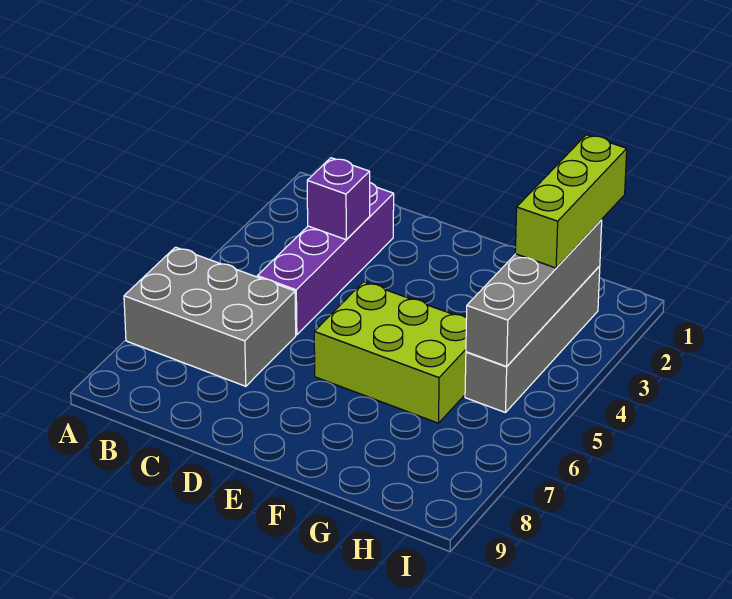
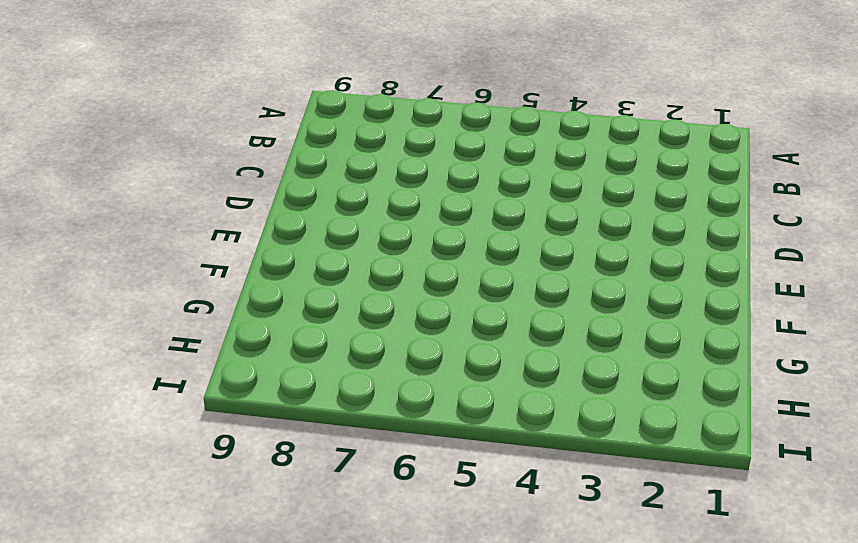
none -> grey 2x3 brick [124,247,296,386]
none -> purple 1x4 brick [257,183,394,335]

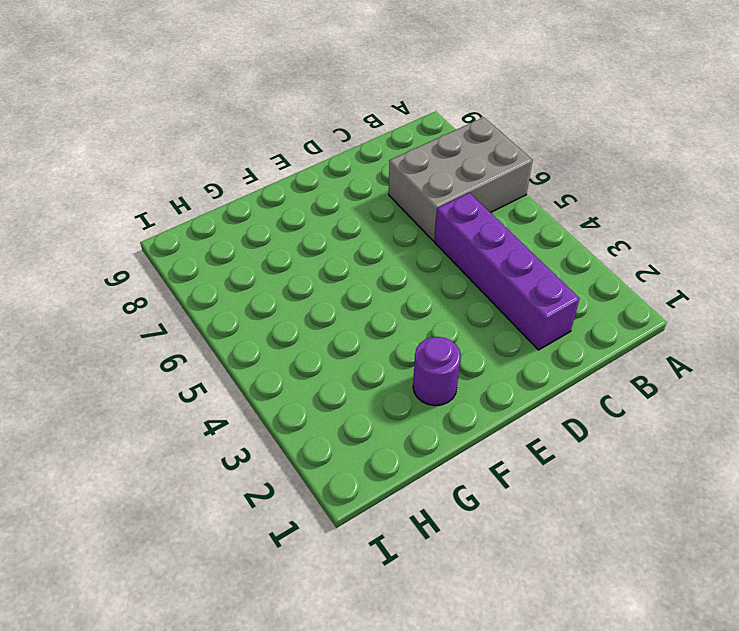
purple 1x1 round brick [413,337,461,406] -> none
none -> lime 2x3 brick [314,282,467,423]
none -> grey 1x4 brick [465,266,600,413]

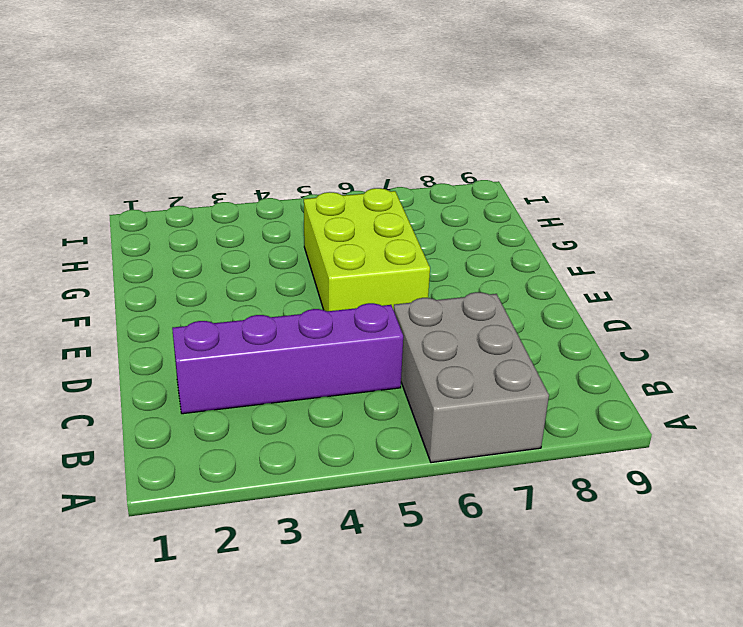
none -> grey 1x4 brick [465,266,600,413]
none -> purple 1x1 brick [307,158,370,240]

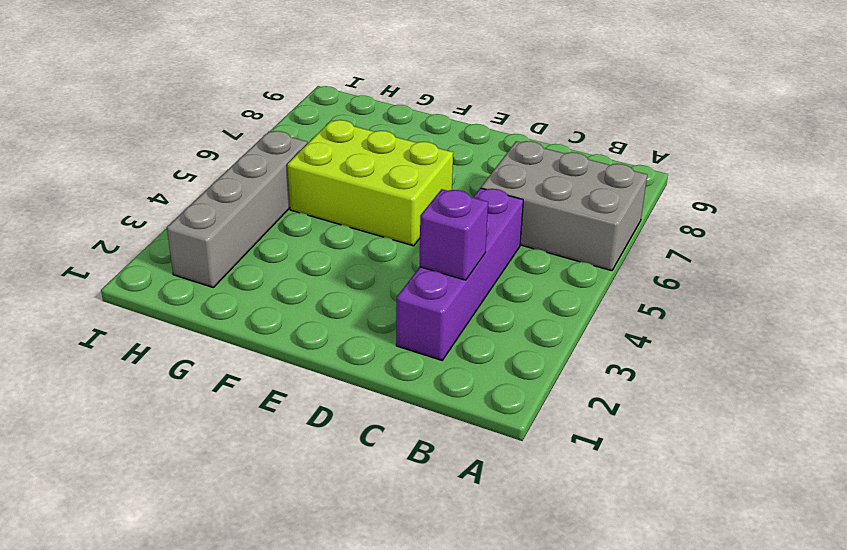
none -> grey 1x4 brick [466,220,602,366]
none -> lime 1x3 brick [515,135,627,268]

